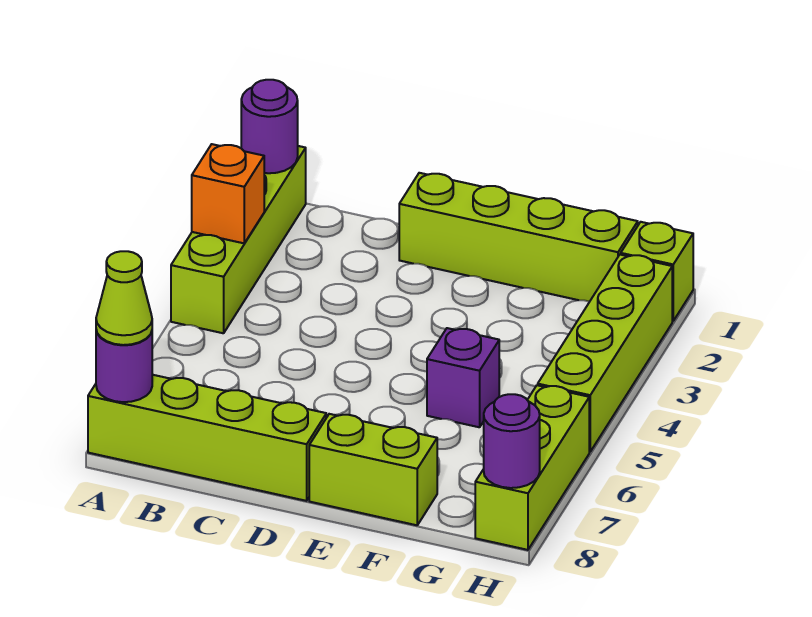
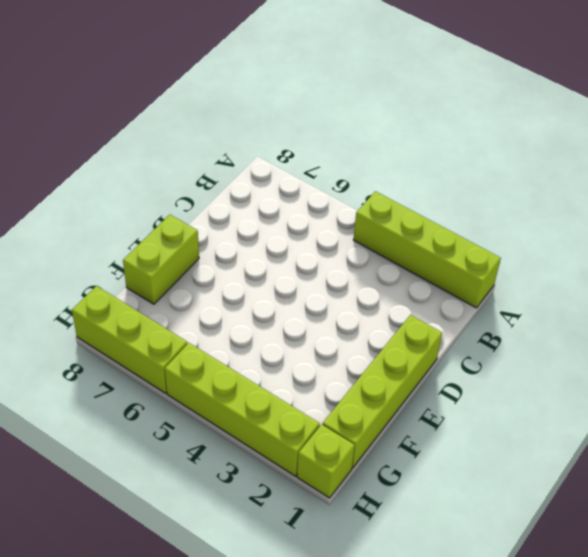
none -> lime 1x4 brick [88,375,326,501]
none -> purple 1x1 brick [427,328,499,427]
none -> purple 1x1 round brick [241,80,298,173]

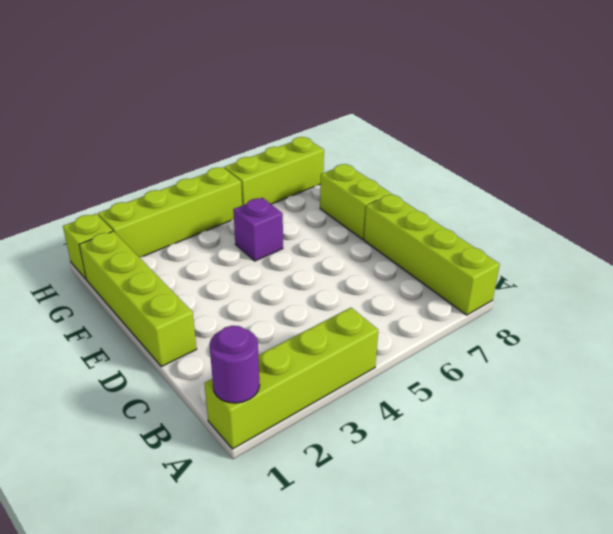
none -> orange 1x1 brick [192,144,264,243]
none -> purple 1x1 round brick [96,330,152,402]
none -> purple 1x1 round brick [484,394,540,488]

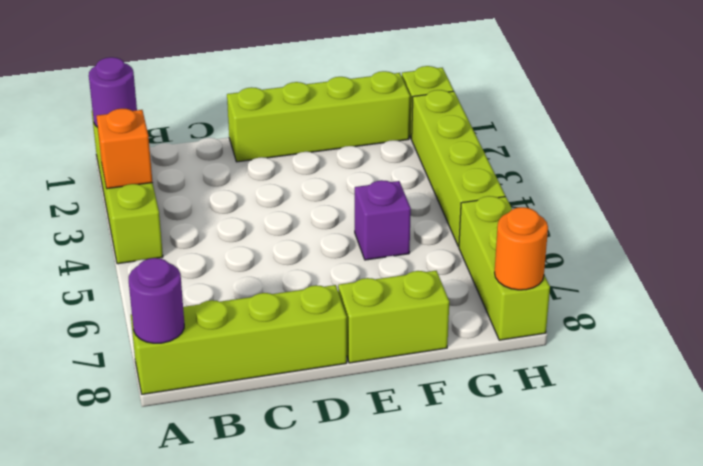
orange 1x1 round brick [495,207,548,290] -> purple 1x1 round brick [484,394,540,488]
none -> lime 1x1 cone [96,251,152,345]

